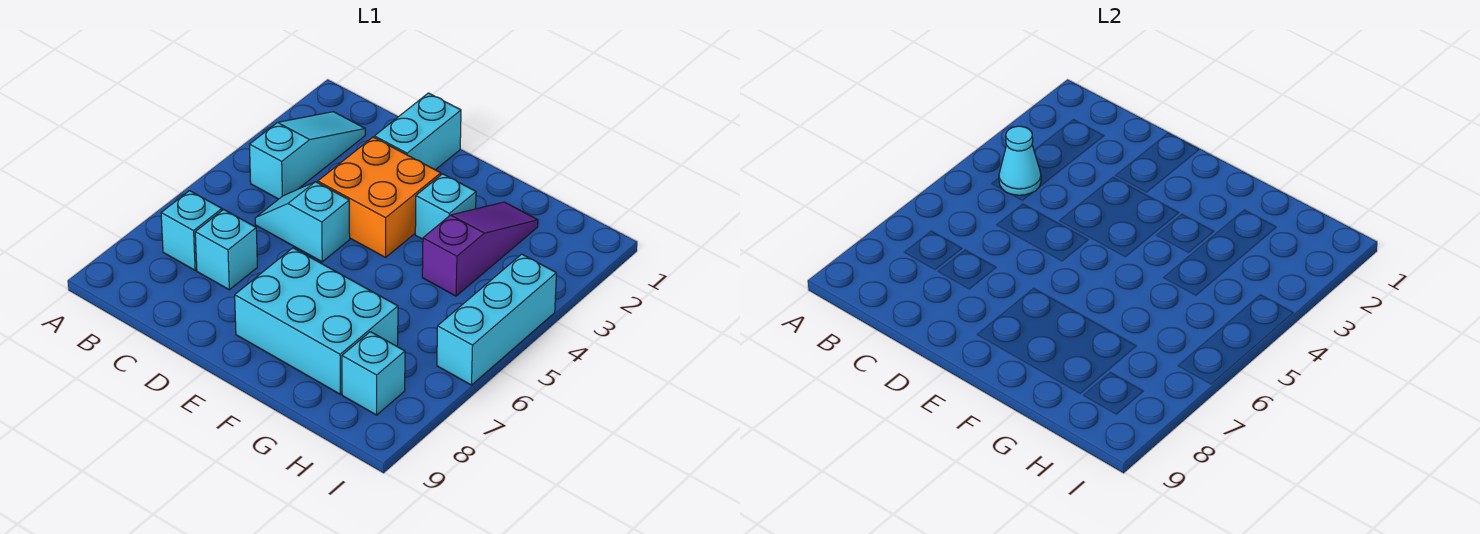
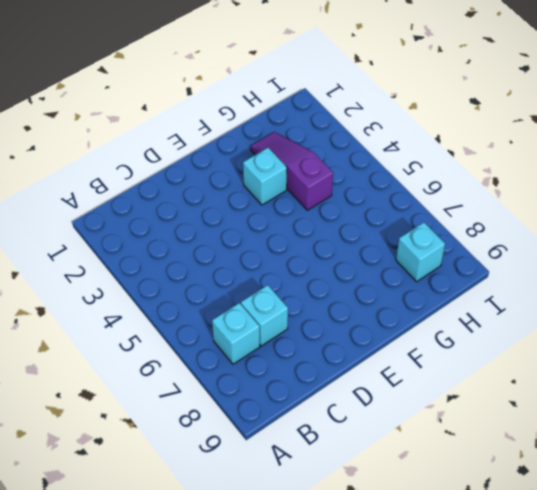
none -> cyan 1x3 slope [249,112,365,199]
none -> cyan 1x2 slope [255,182,350,262]
none -> cyan 1x2 brick [374,93,461,170]

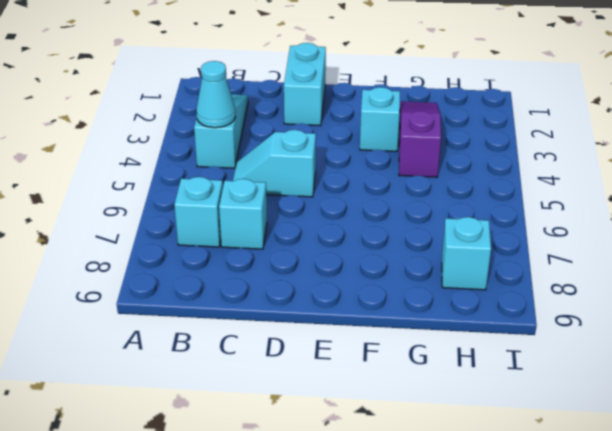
none -> orange 2x2 brick [318,137,441,257]
none -> cyan 2x3 brick [235,248,398,394]
none -> cyan 1x3 brick [437,254,556,385]

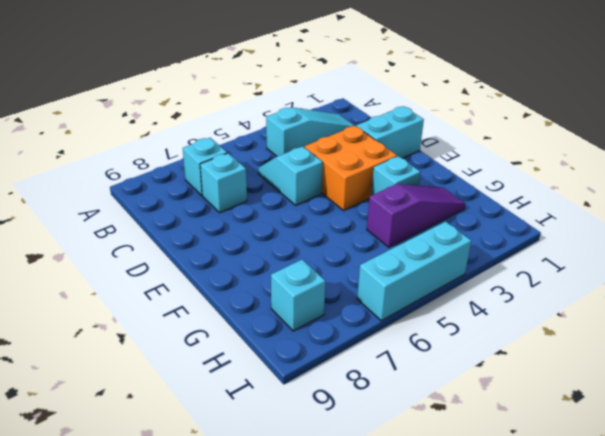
none -> cyan 2x3 brick [235,248,398,394]
none -> cyan 1x1 cone [999,126,1041,195]

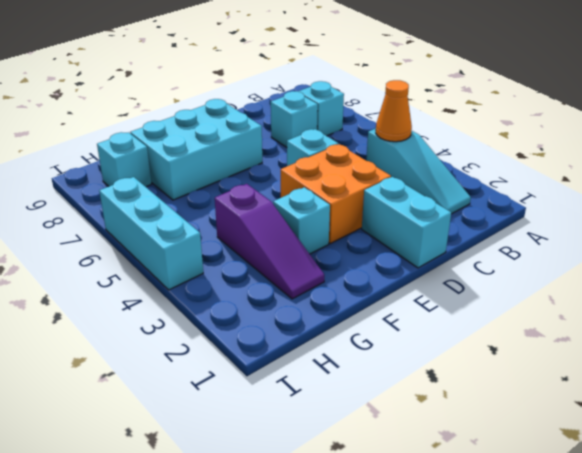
orange 1x1 cone [376,80,412,142] -> cyan 1x1 cone [999,126,1041,195]

